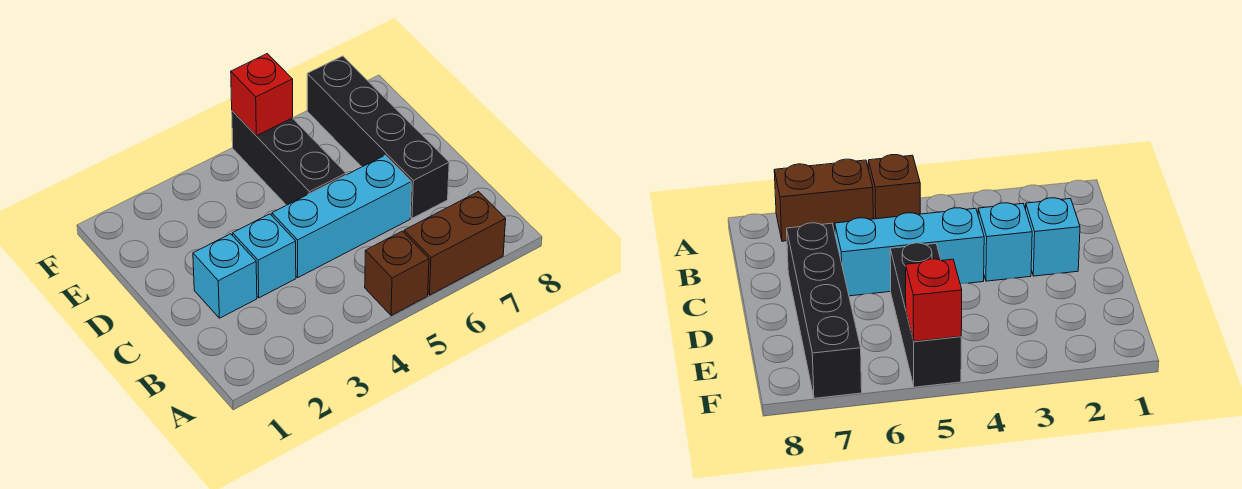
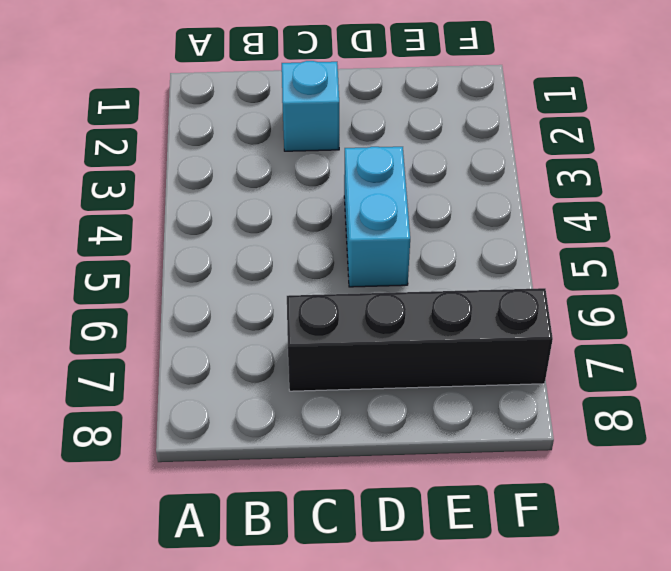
cyan 1x2 brick [344,147,410,287] -> black 1x3 brick [232,111,346,205]
none -> brown 1x1 brick [365,231,429,316]
none -> brown 1x2 brick [404,192,506,295]

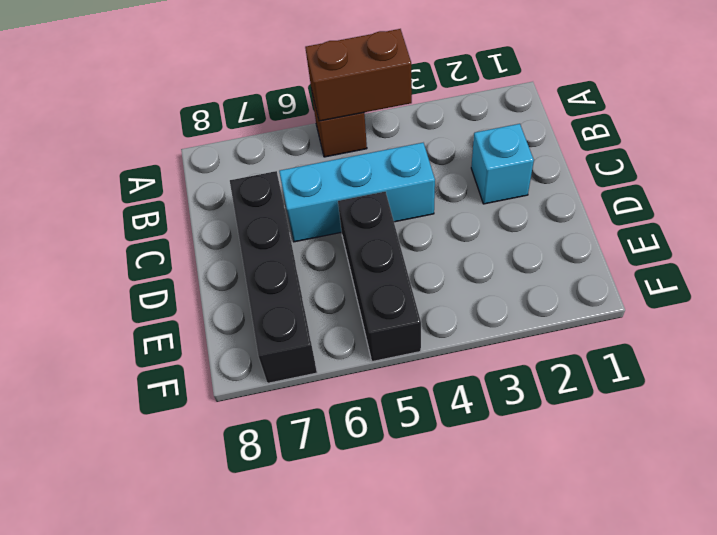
brown 1x2 brick [305,29,412,121] -> brown 1x2 brick moved to [404,192,506,295]
none -> cyan 1x1 brick [233,214,296,298]
none -> red 1x1 brick [231,54,293,136]

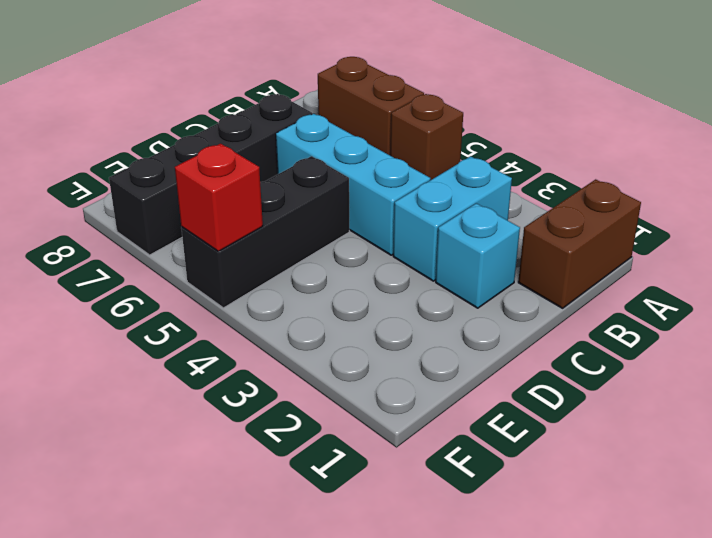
brown 1x2 brick [518,179,641,308] -> none
cyan 1x2 brick [393,156,512,281] -> cyan 1x1 brick [233,214,296,298]

